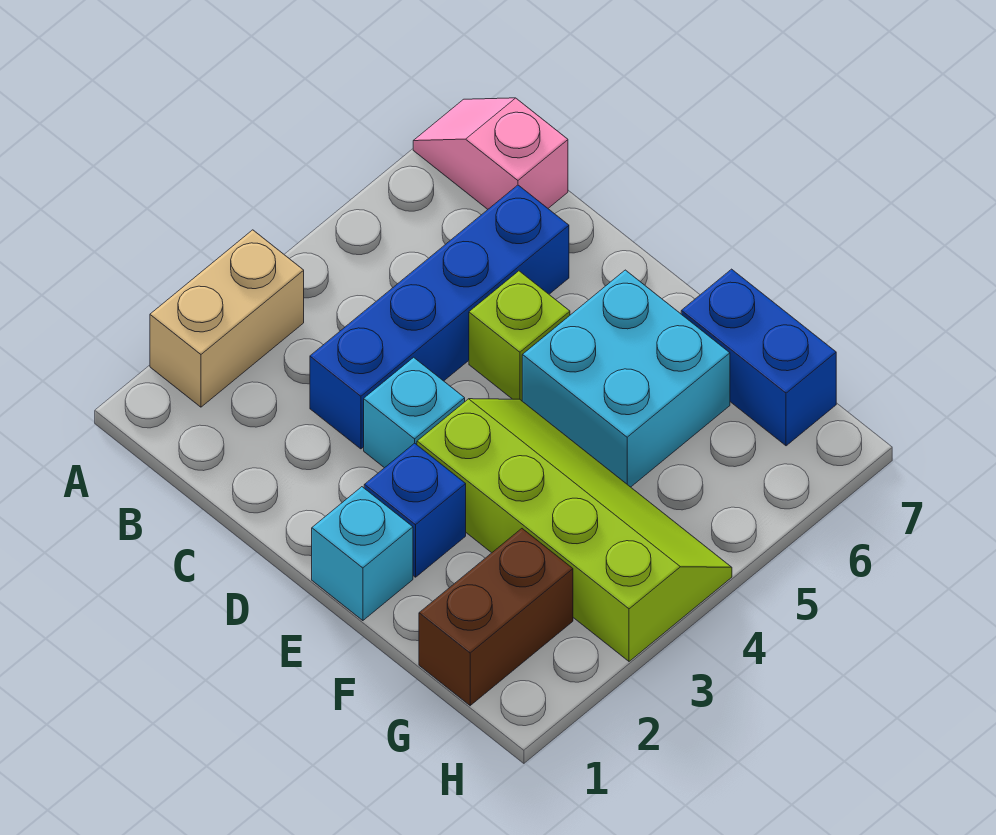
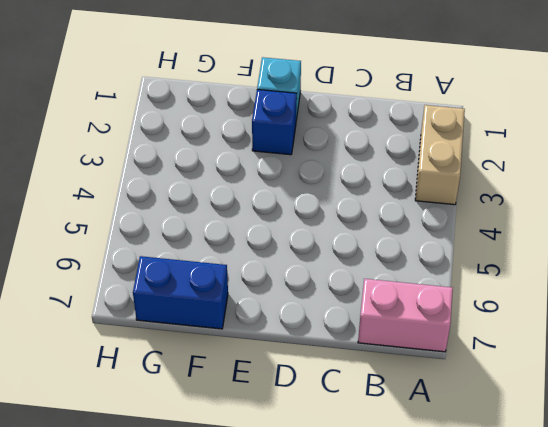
pink 1x2 brick [358,279,453,352] -> pink 1x2 slope [413,98,568,209]
none -> blue 1x4 brick [310,185,569,449]
none -> cyan 1x1 brick [364,357,465,468]

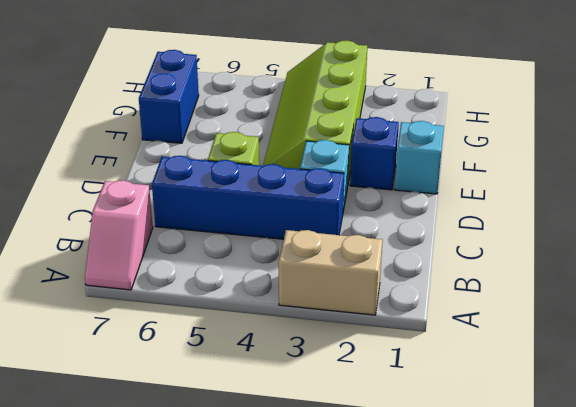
none -> cyan 2x2 brick [522,270,730,487]
none -> brown 1x2 brick [419,529,573,706]

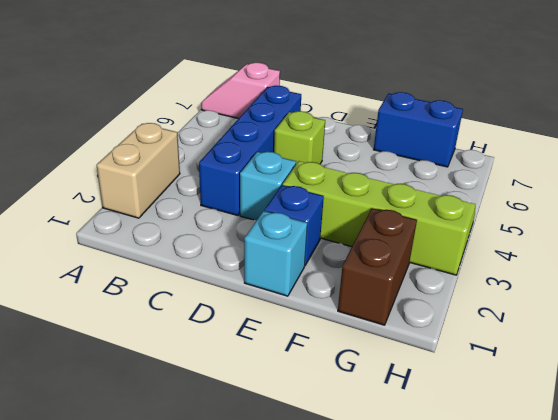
none -> cyan 2x2 brick [522,270,730,487]

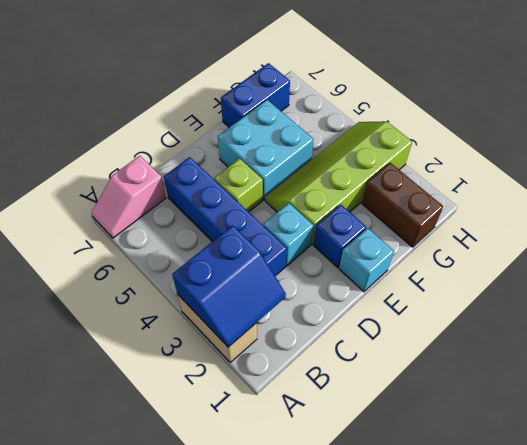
blue 2x2 slope [172,226,286,347] -> none

